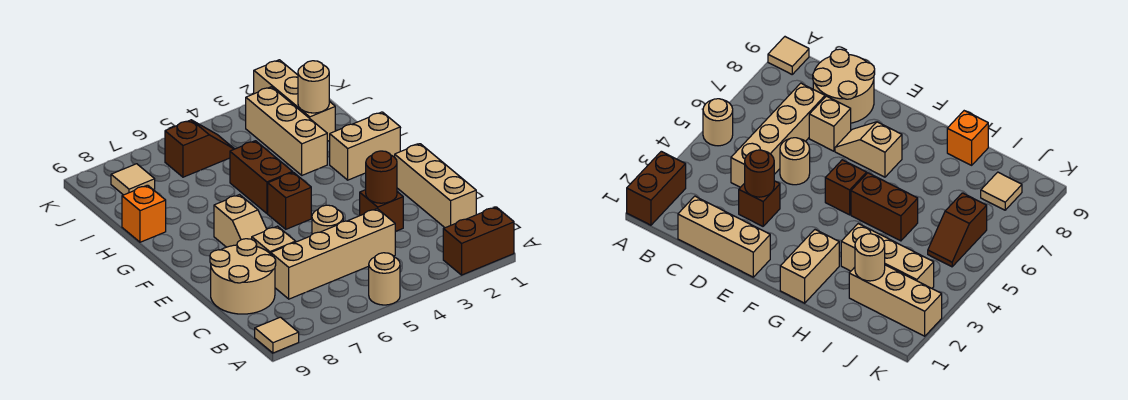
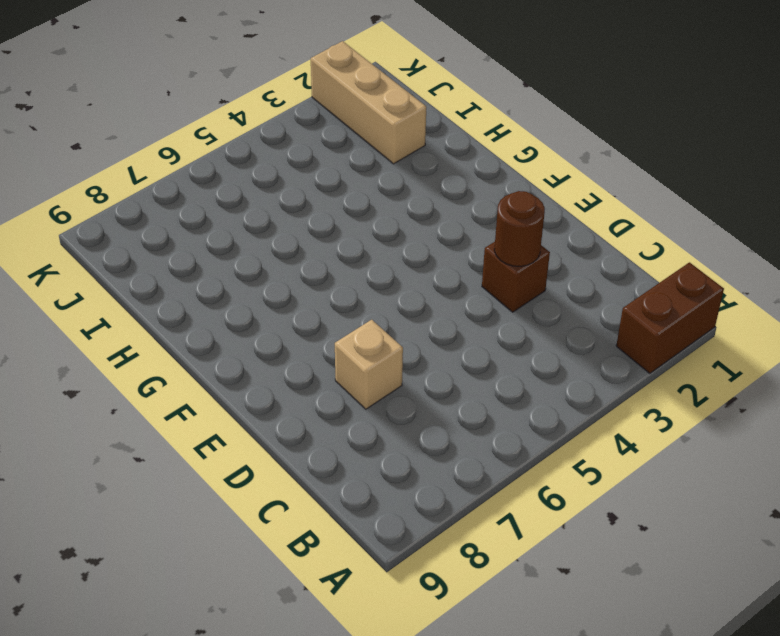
none -> tan 1x1 round brick [369,253,400,305]
none -> tan 1x1 tile [255,317,299,353]
none -> tan 1x3 brick [395,144,476,228]

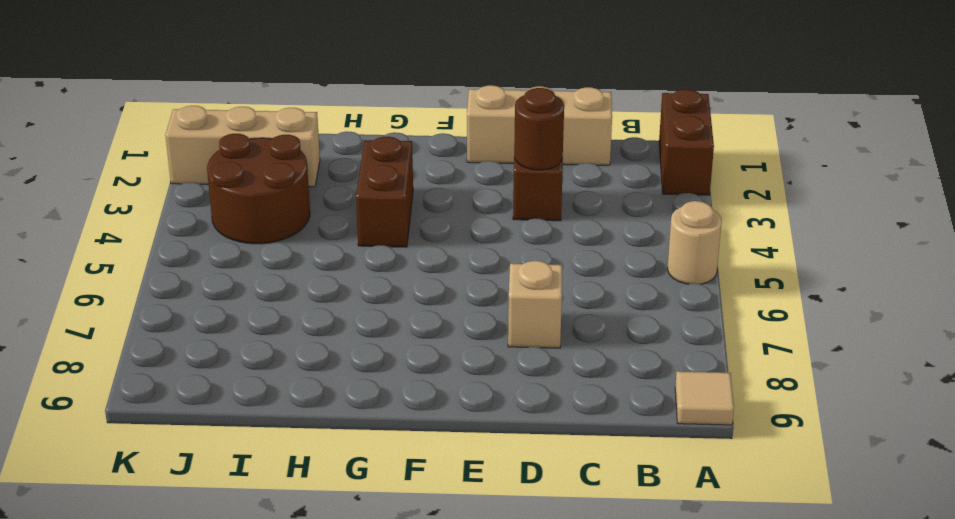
brown 1x2 brick [356,137,413,247] -> brown 1x2 brick turned to [230,141,293,213]
brown 2x2 round brick [207,134,310,244] -> tan 1x3 brick [246,87,327,175]
none -> tan 1x4 brick [271,209,395,299]
none -> tan 2x2 round brick [210,239,276,314]
none -> tan 1x1 round brick [312,205,343,234]

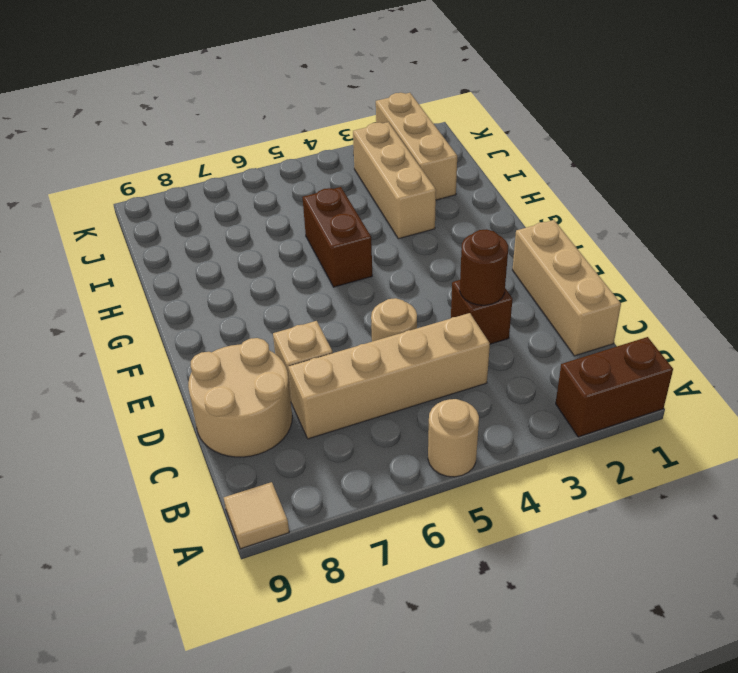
none -> tan 1x2 slope [214,195,267,247]
none -> brown 1x1 brick [268,172,311,229]
none -> tan 1x2 brick [330,112,400,180]

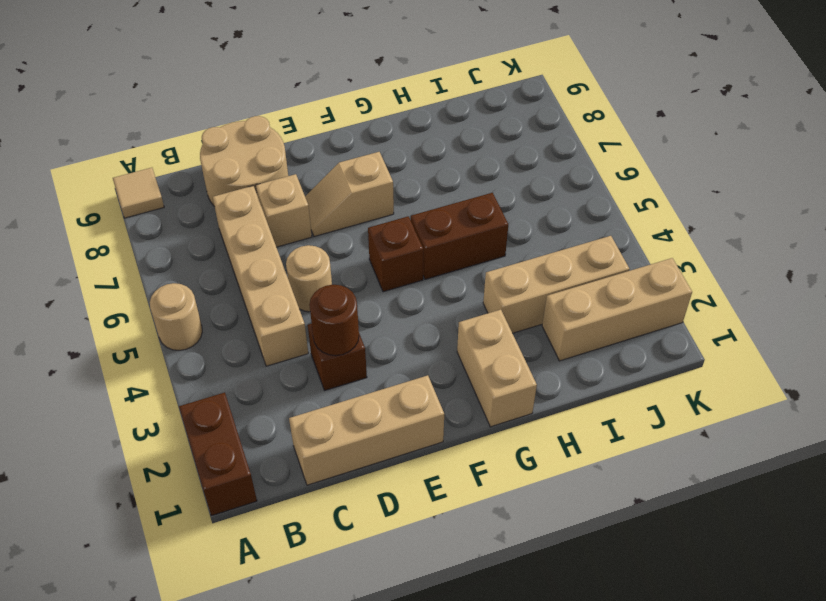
none -> orange 1x1 brick [122,185,166,242]
none -> brown 1x2 slope [165,120,234,177]
none -> tan 1x1 tile [111,164,155,195]

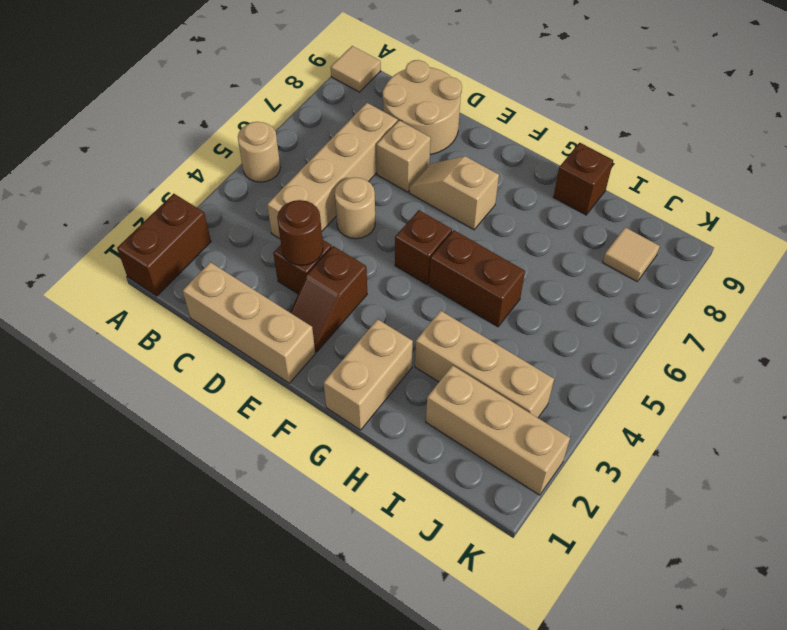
brown 1x2 slope [290,246,367,352] -> brown 1x2 slope moved to [165,120,234,177]
brown 1x1 brick [554,143,613,215] -> orange 1x1 brick [122,185,166,242]
none -> tan 1x1 round brick [298,61,329,113]

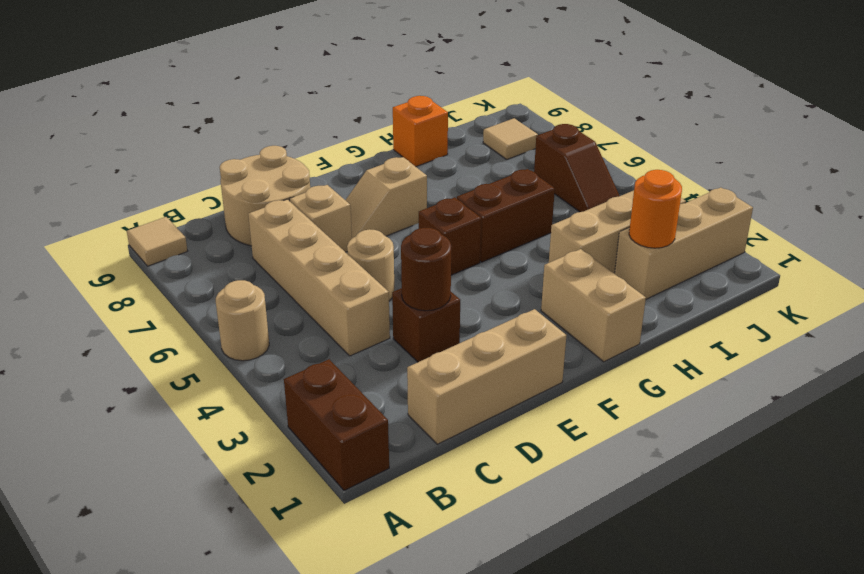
orange 1x1 round brick [629,170,682,248] -> tan 1x1 round brick [298,61,329,113]

